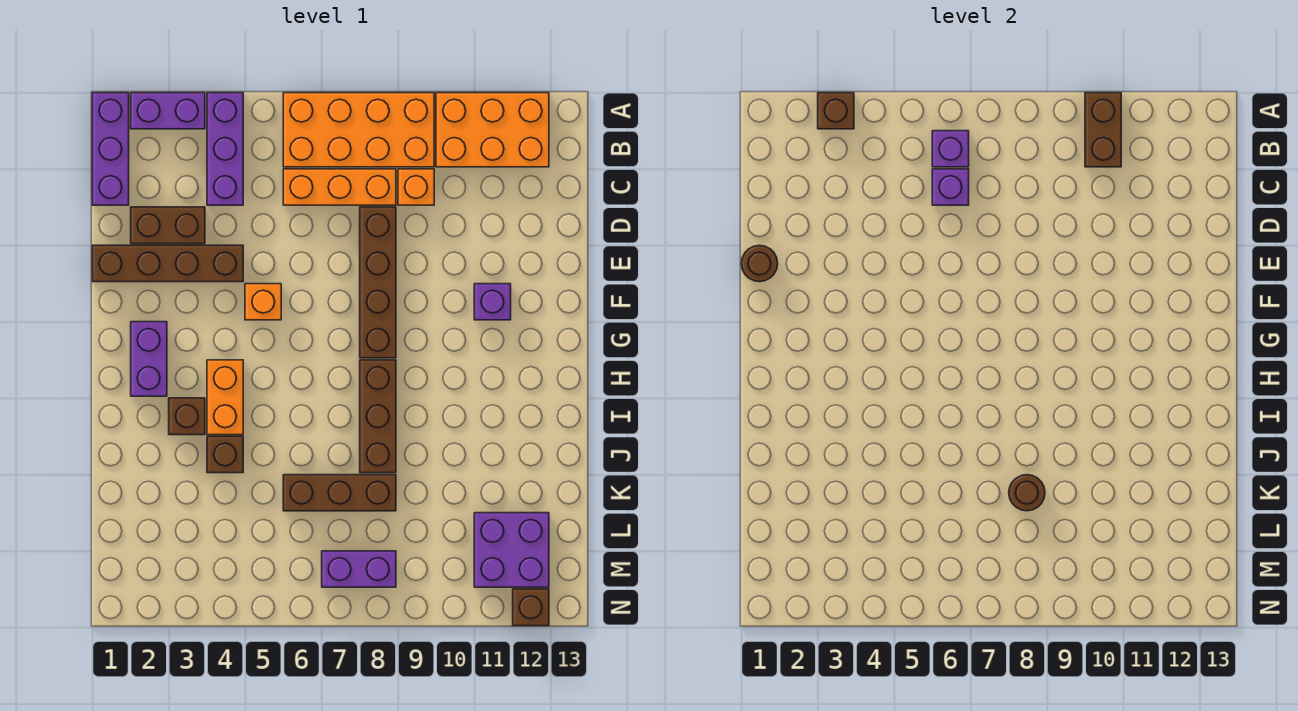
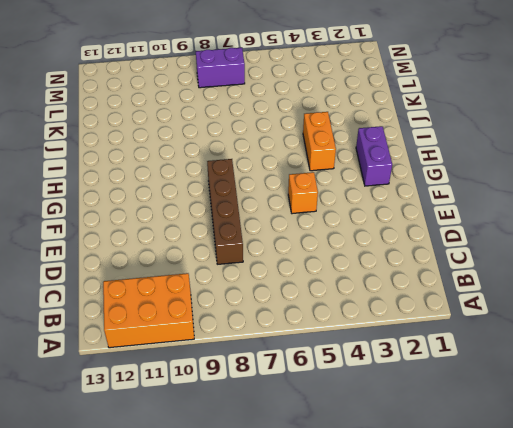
none -> purple 1x3 brick [92,93,129,205]
none -> purple 1x2 brick [131,93,205,129]
none -> purple 1x3 brick [207,93,243,205]

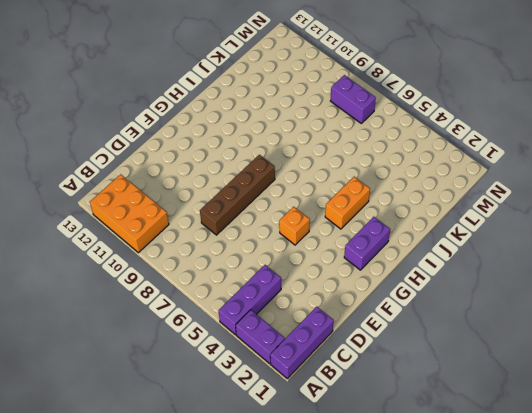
none -> orange 2x4 brick [283,93,434,167]
none -> orange 1x3 brick [283,169,396,205]
none -> orange 1x1 brick [398,169,434,205]

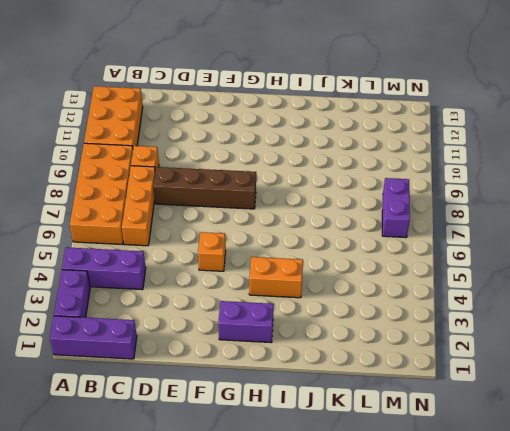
none -> brown 1x2 brick [131,207,205,244]
none -> brown 1x4 brick [92,245,243,282]
none -> purple 1x1 brick [474,284,511,320]

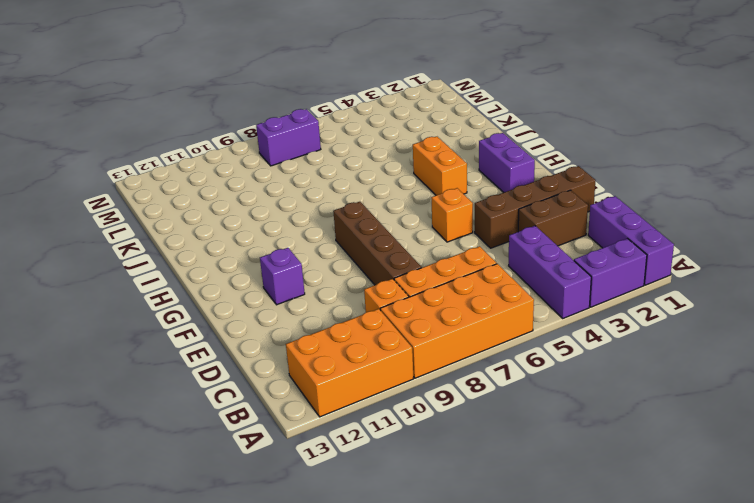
none -> brown 1x3 brick [360,360,396,473]
none -> brown 1x1 brick [169,398,205,435]
none -> brown 1x1 brick [207,436,243,473]

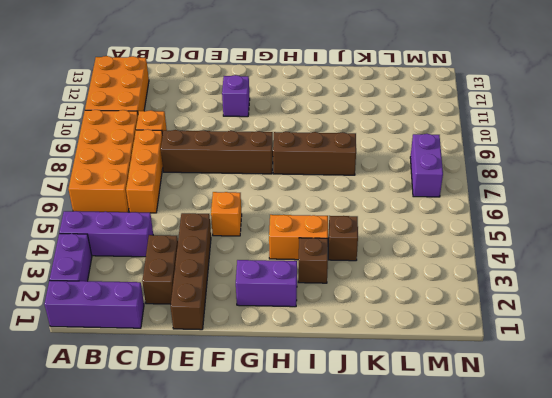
none -> brown 1x3 brick [283,475,396,511]
none -> purple 2x2 brick [474,513,549,587]
none -> brown 1x1 brick [513,589,549,626]

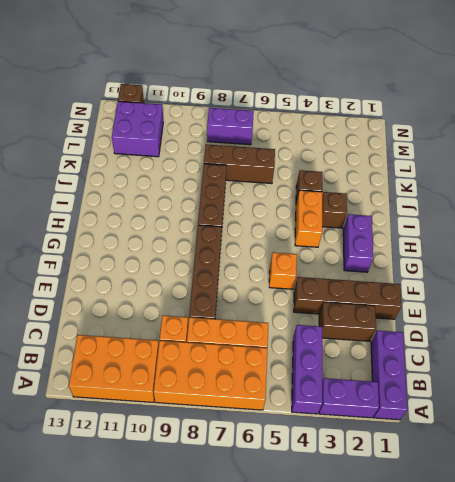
none -> purple 1x1 brick [474,284,511,320]
none -> brown 1x1 brick [818,93,854,129]
none -> brown 1x2 brick [1085,93,1121,167]

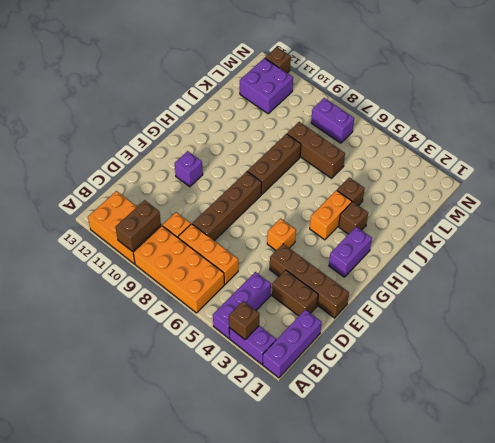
none -> purple 1x1 brick [932,131,969,167]
none -> purple 1x1 brick [932,169,969,205]
none -> brown 1x1 round brick [741,245,778,282]

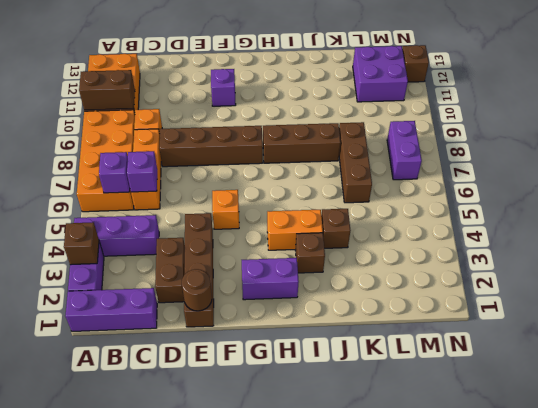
none -> brown 1x1 round brick [1009,475,1045,511]

